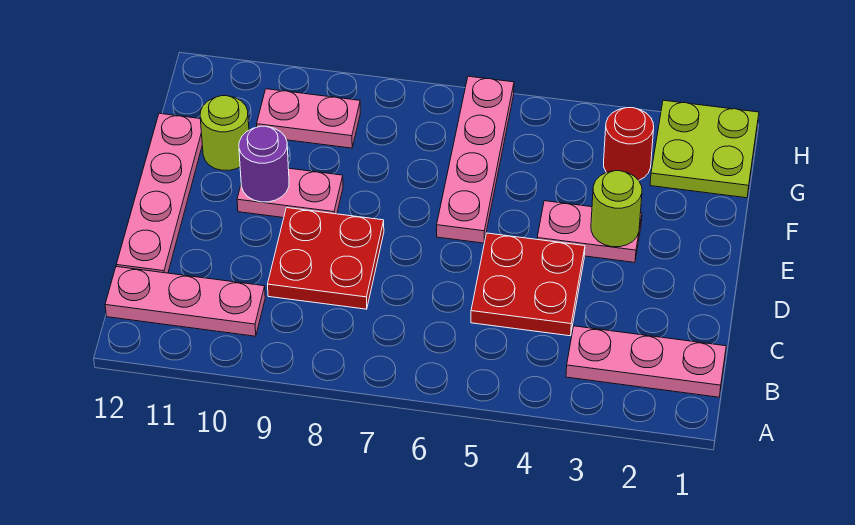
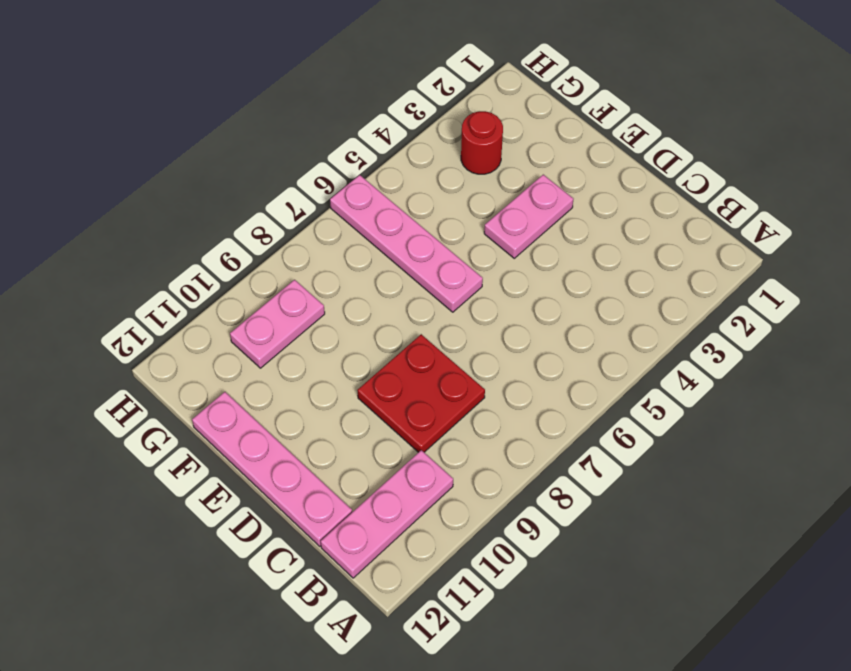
none -> pink 1x3 plate [566,326,726,397]
none -> red 2x2 plate [471,233,585,336]
none -> pink 1x2 plate [237,168,343,218]

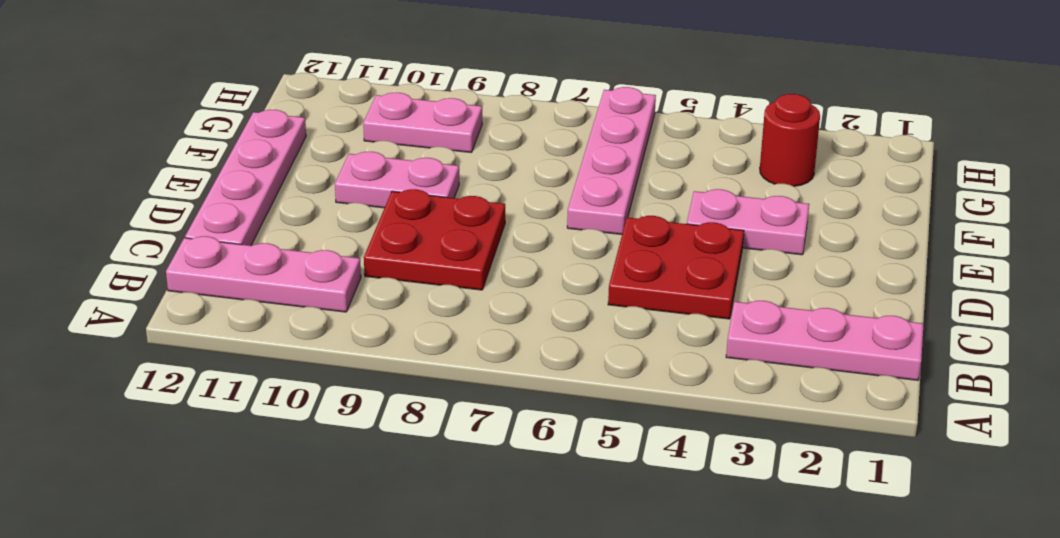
none -> lime 1x1 round brick [200,96,249,170]
none -> lime 2x2 plate [650,100,759,198]
none -> lime 1x1 round brick [591,171,642,247]

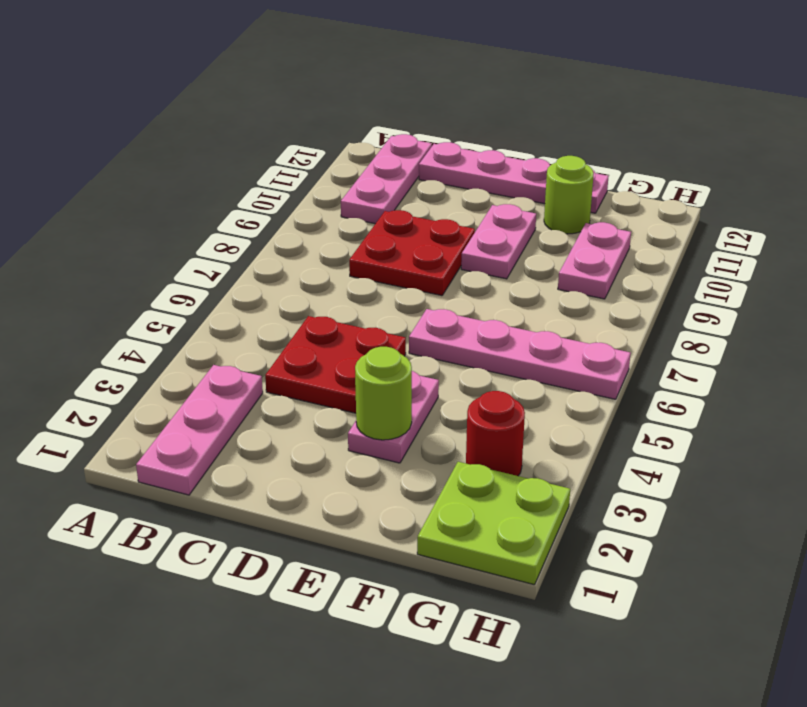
none -> purple 1x1 round brick [239,126,289,202]

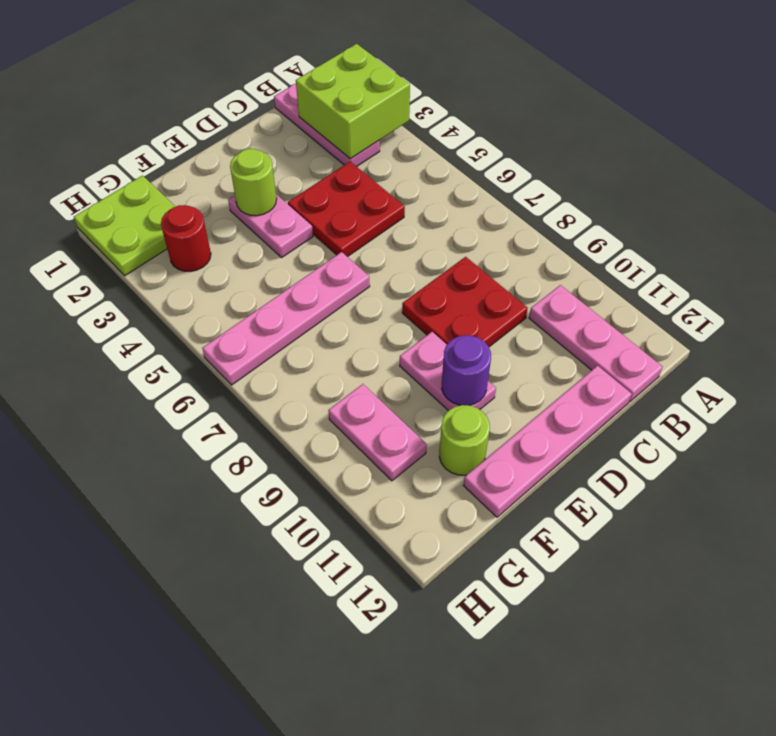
lime 2x2 brick [296,44,410,159] -> none

